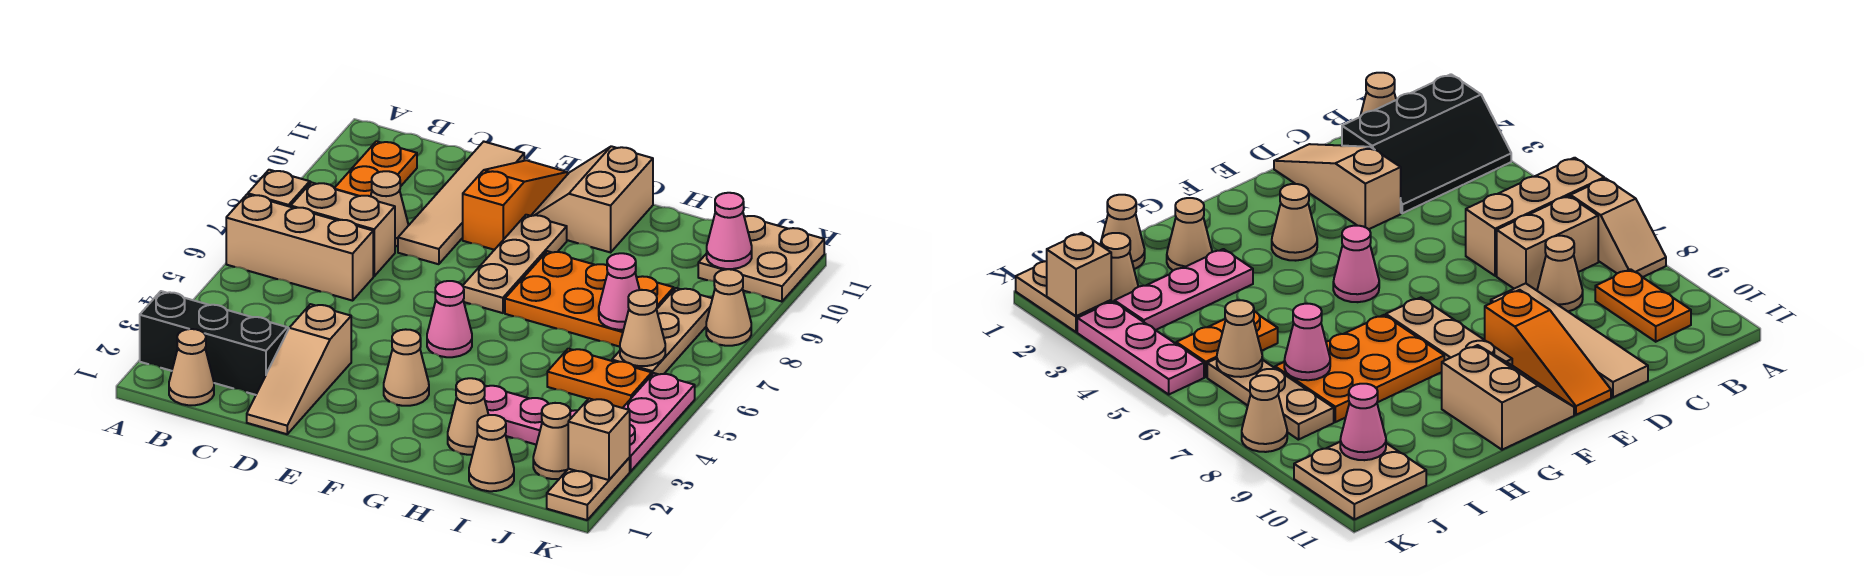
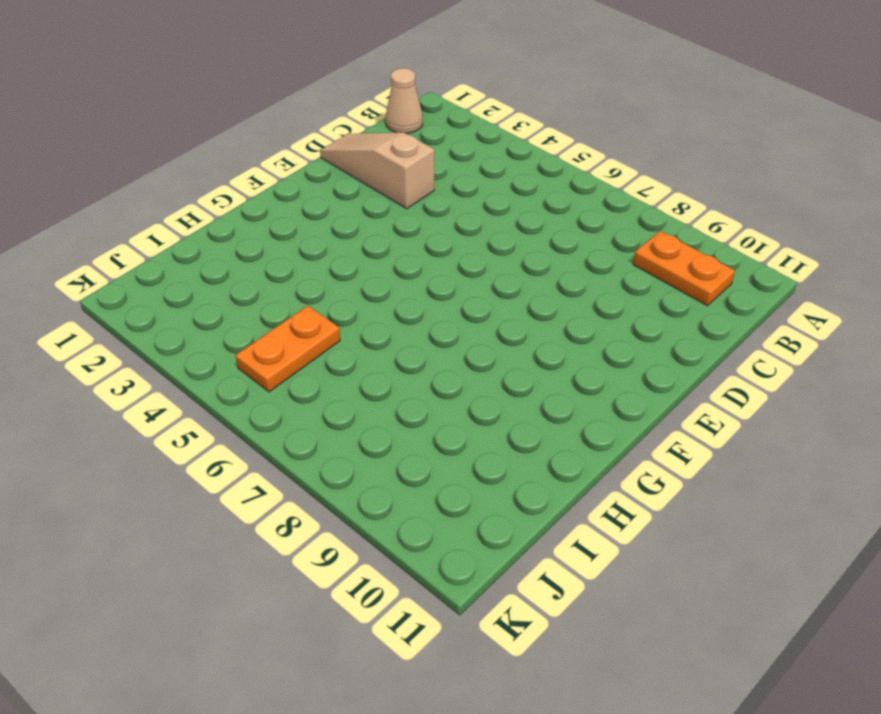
none -> black 2x3 slope [140,291,289,395]
none -> tan 1x3 brick [226,195,373,301]
none -> tan 1x2 slope [248,170,311,207]

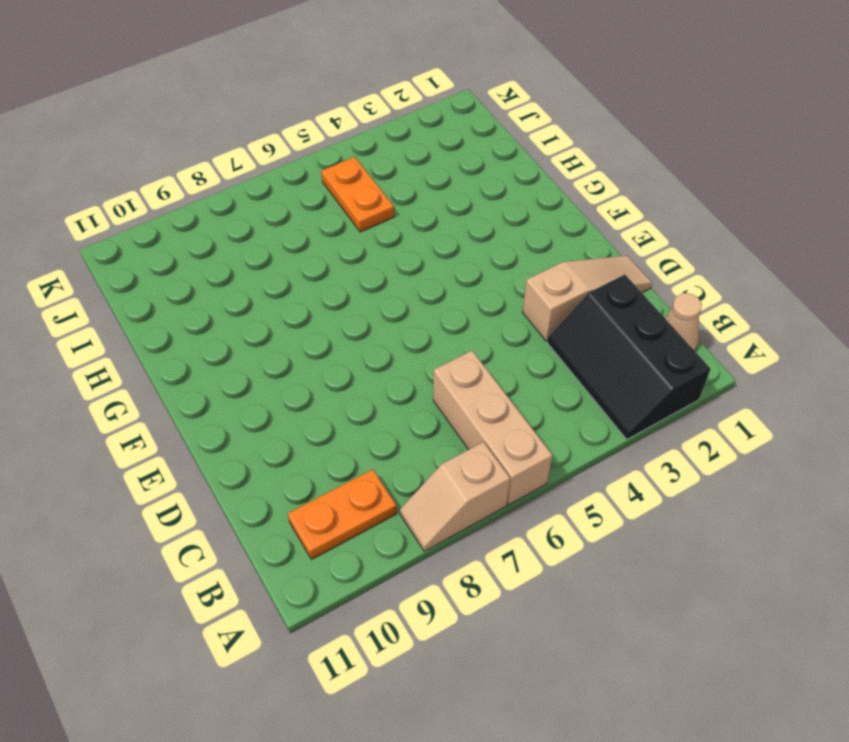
none -> tan 1x2 brick [291,182,395,276]
none -> tan 1x1 cone [371,171,408,246]
none -> tan 1x4 tile [398,142,524,264]

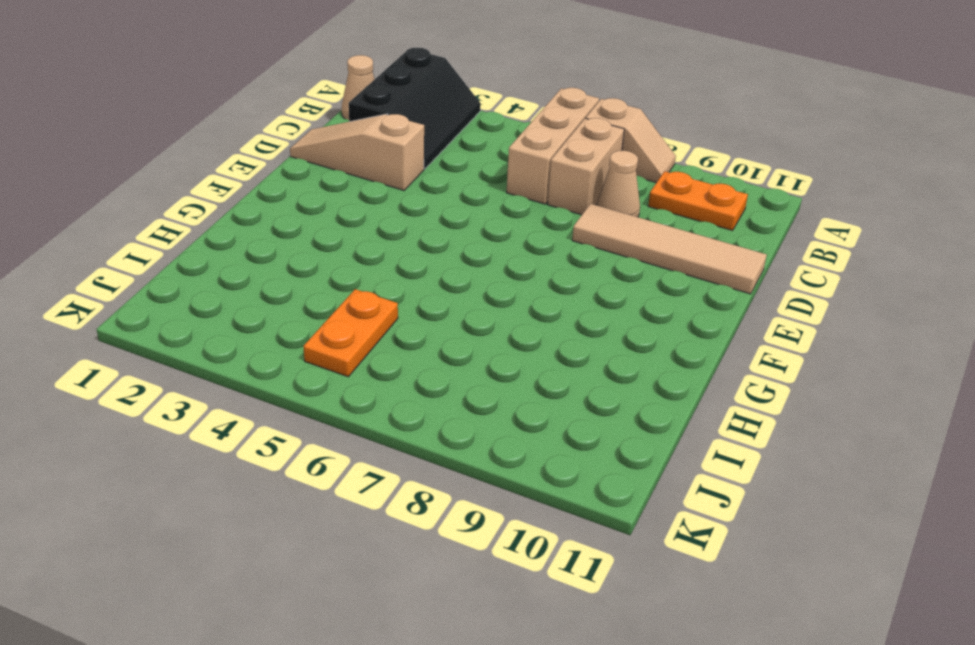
none -> orange 1x3 slope [463,160,567,250]
none -> tan 1x1 cone [384,329,429,406]
none -> pink 1x1 cone [427,281,472,357]

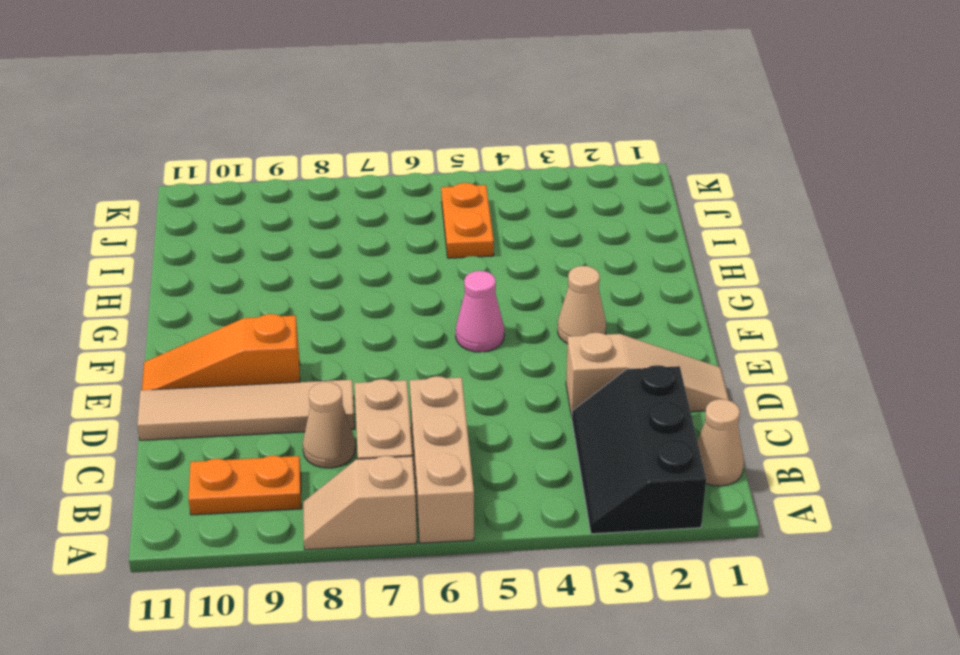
none -> tan 1x3 plate [463,215,567,313]
none -> tan 2x2 slope [531,146,653,252]
none -> orange 2x3 plate [505,251,674,347]

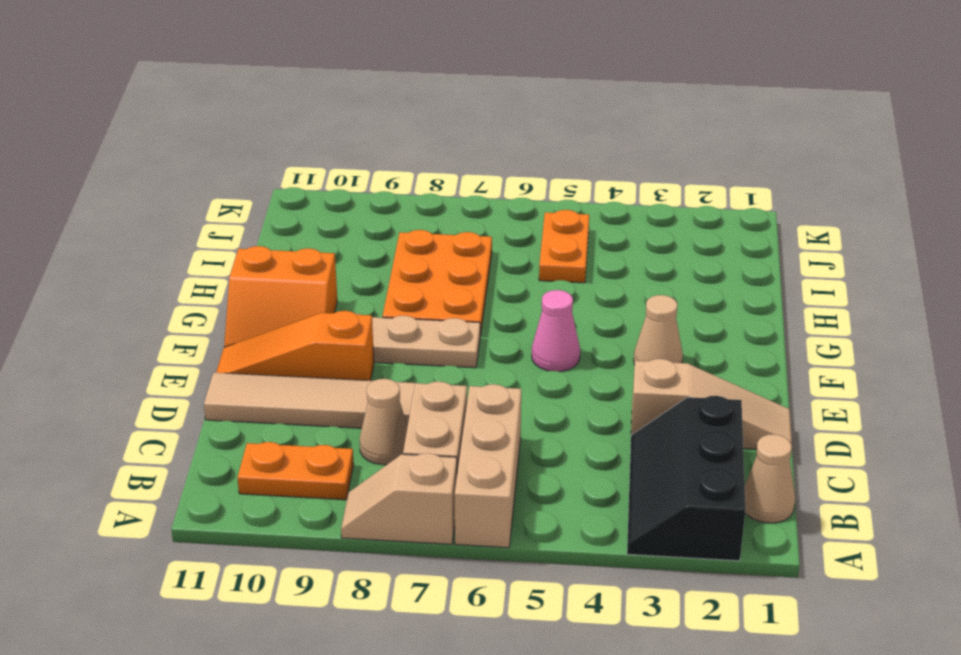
orange 2x2 slope [224,246,337,347] -> tan 2x2 slope [531,146,653,252]
none -> tan 1x1 cone [448,378,488,455]
none -> pink 1x3 plate [484,386,578,445]
none -> tan 1x1 cone [469,415,514,491]

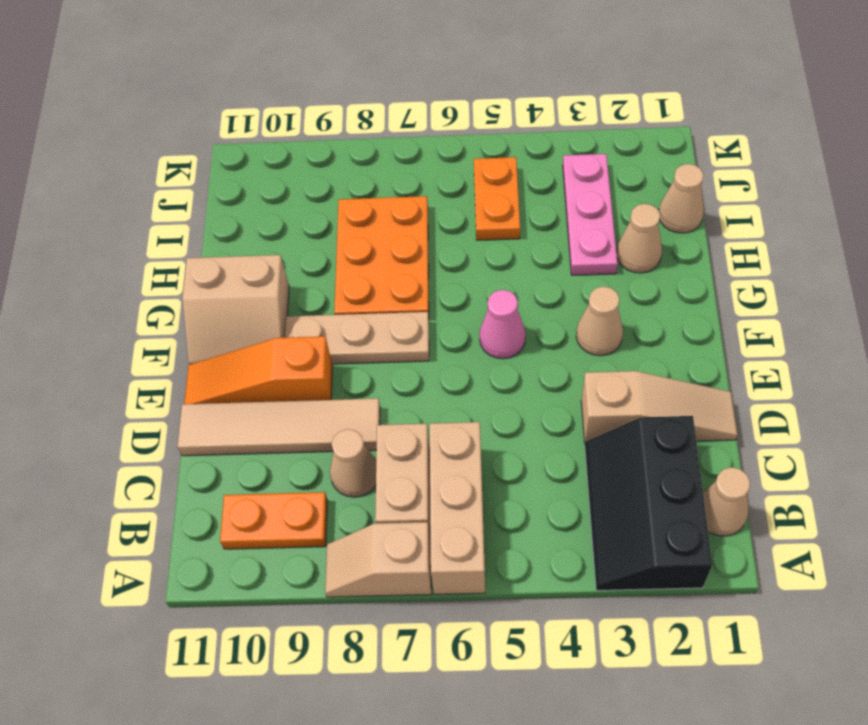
none -> tan 1x1 cone [533,403,570,479]
none -> tan 1x3 plate [612,288,712,374]
none -> tan 2x2 plate [698,216,824,302]

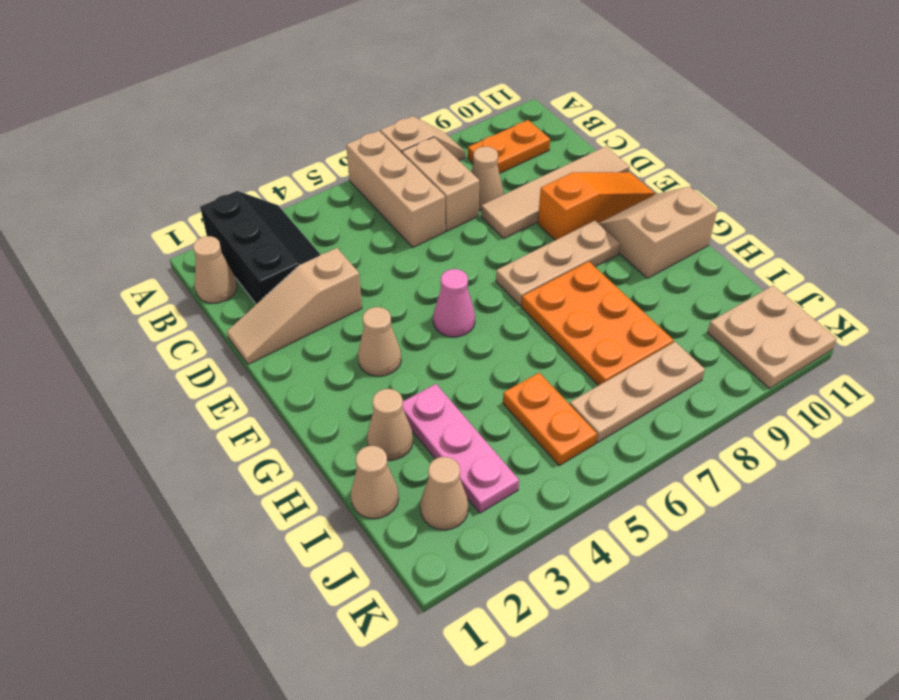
none -> tan 1x2 plate [547,458,630,520]
none -> pink 1x3 plate [623,373,695,472]
none -> tan 1x1 cone [706,269,751,346]

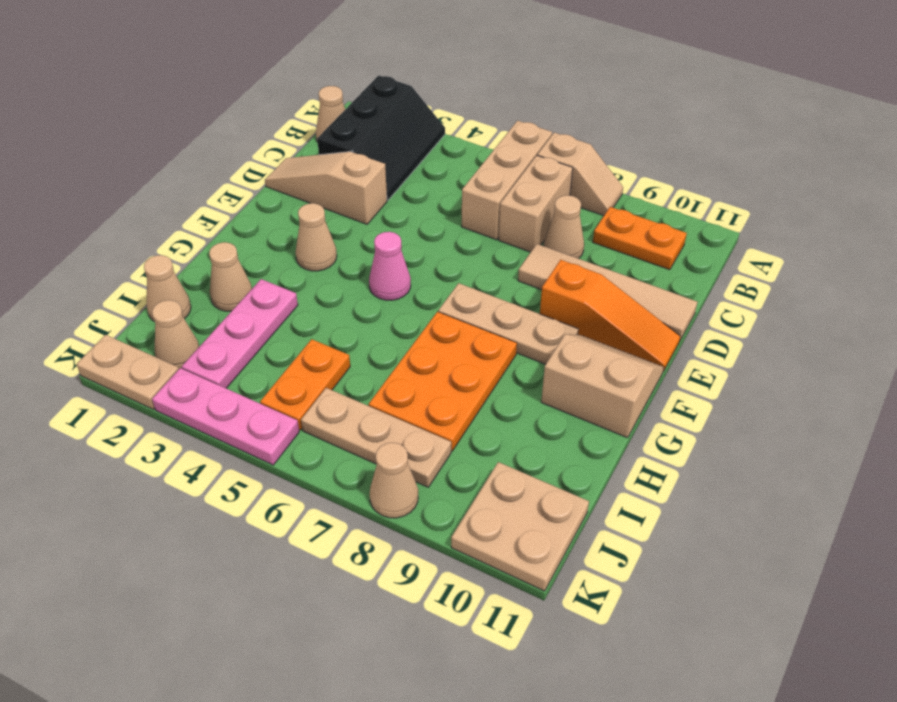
none -> pink 1x1 cone [599,253,640,330]
none -> tan 1x1 cone [620,290,665,366]
none -> pink 1x1 cone [707,193,752,269]

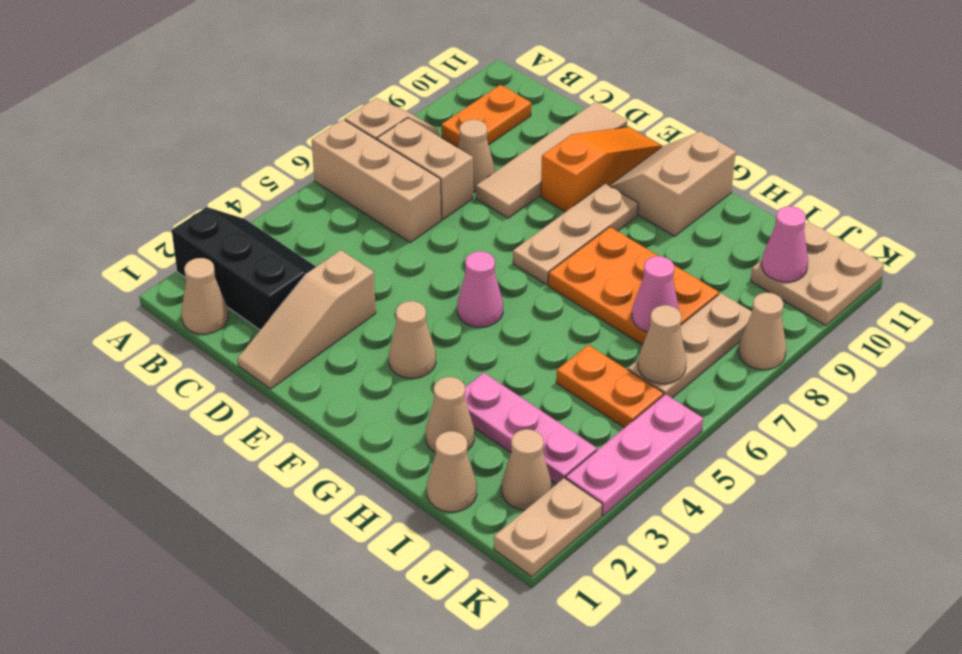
none -> tan 1x1 brick [568,399,630,480]

